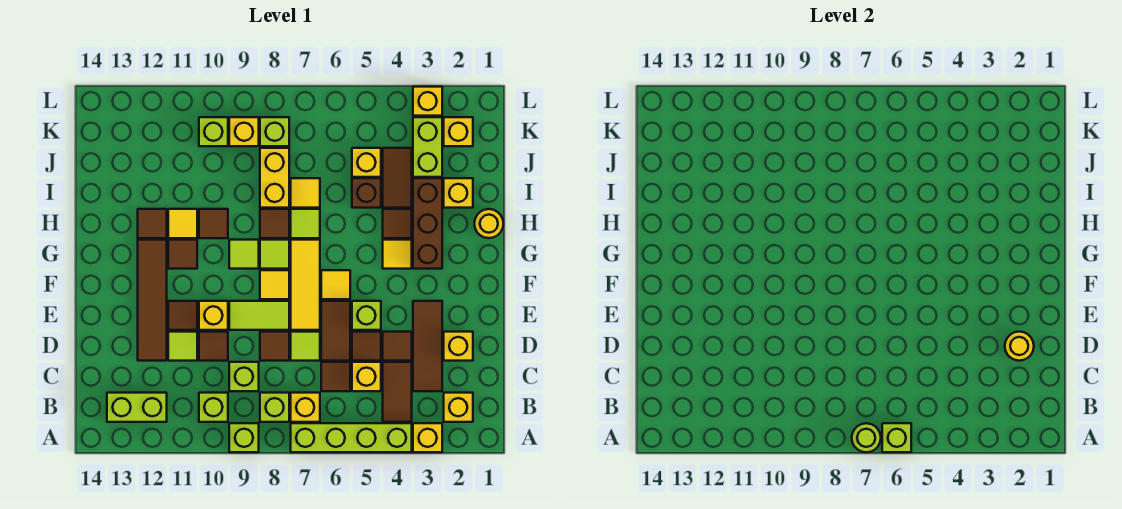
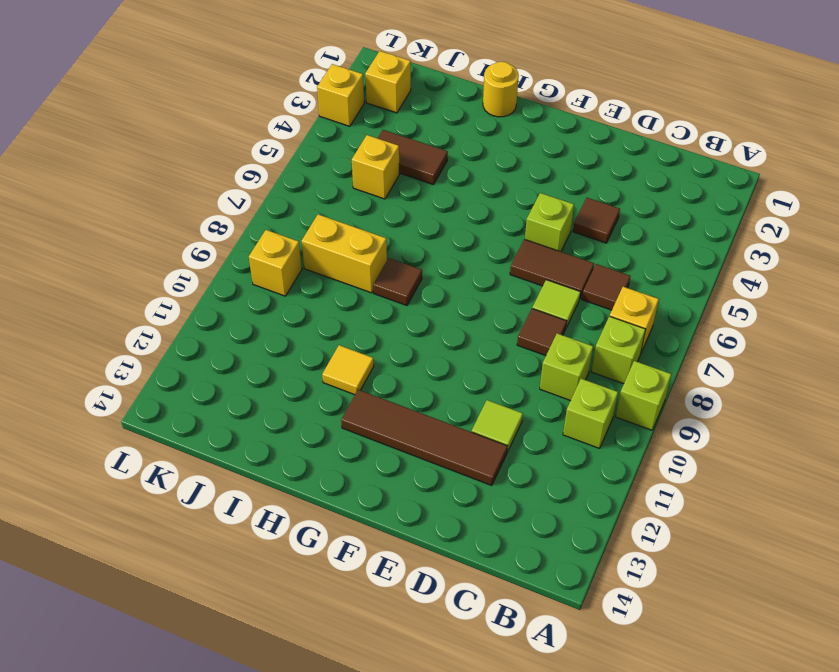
none -> yellow 1x1 brick [413,423,442,452]
none -> lime 1x4 brick [291,423,412,452]
none -> yellow 1x1 brick [444,393,473,422]
none -> brown 1x2 tile [383,362,412,422]

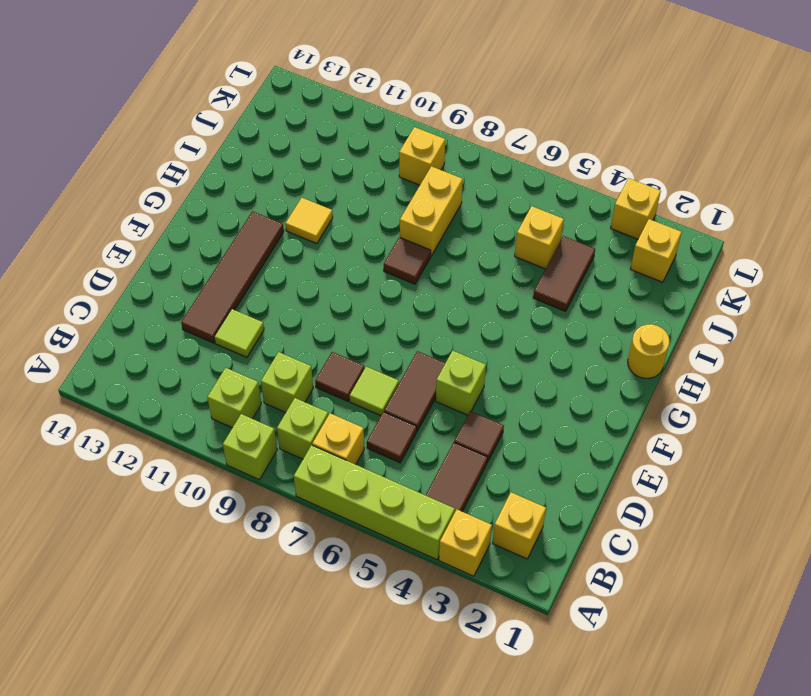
none -> lime 1x2 brick [107,393,167,422]
none -> brown 1x3 tile [413,301,442,391]
none -> yellow 1x1 brick [352,362,381,391]
none -> yellow 1x1 brick [444,332,473,361]

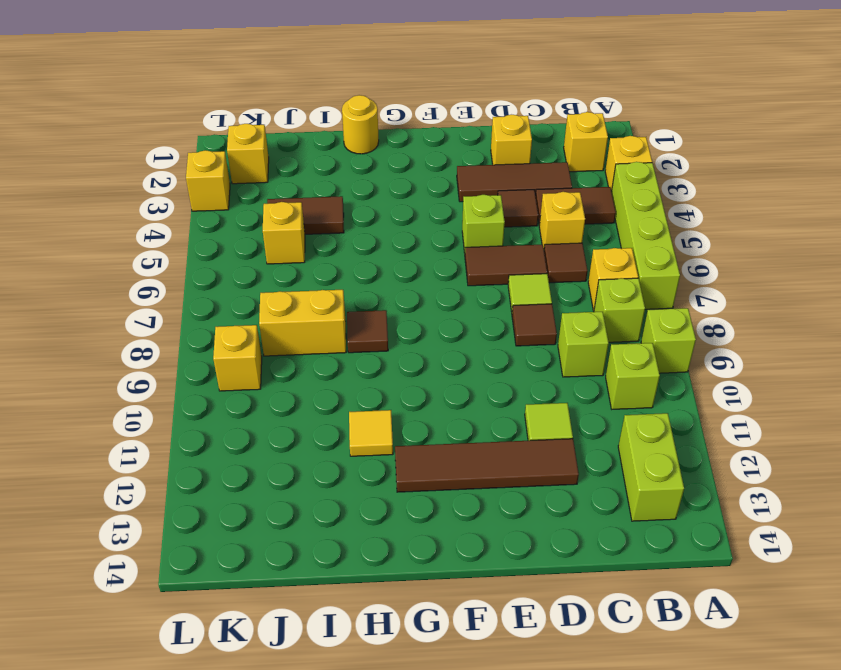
none -> brown 1x1 tile [352,332,381,361]
none -> brown 1x1 tile [199,332,228,361]
none -> yellow 1x3 tile [291,240,320,330]
none -> lime 1x2 tile [229,301,289,330]

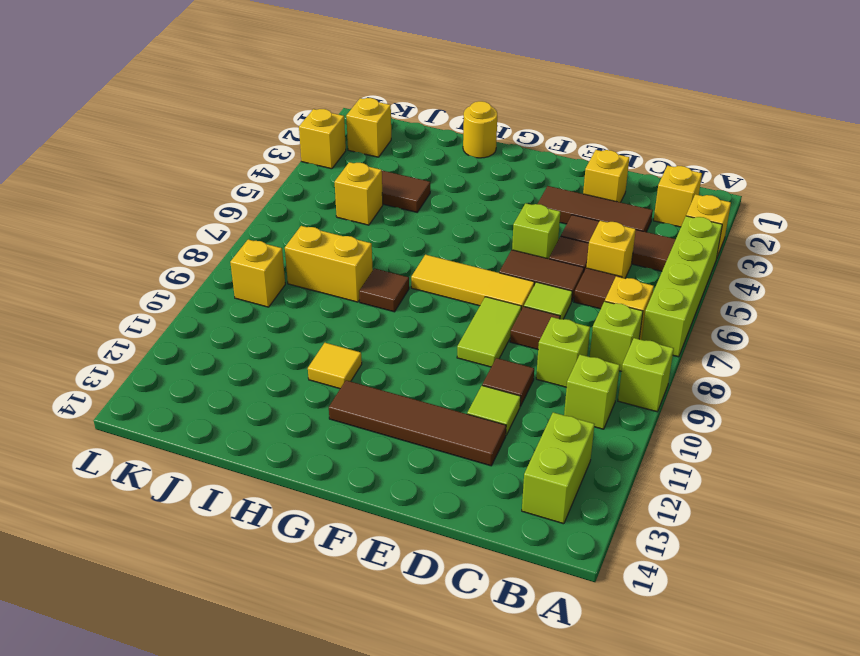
none -> yellow 1x1 brick [199,301,228,330]
none -> brown 1x1 tile [168,301,197,330]
none -> yellow 1x1 tile [321,270,350,299]
none -> yellow 1x1 tile [260,270,289,299]

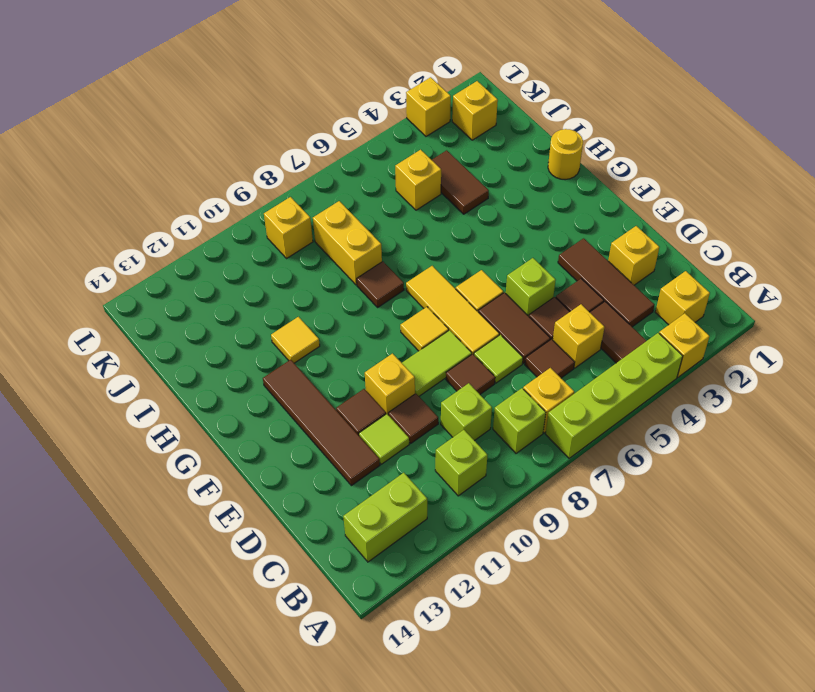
none -> lime 1x1 brick [229,423,259,452]
none -> brown 1x3 brick [413,178,442,269]
none -> yellow 1x1 tile [383,240,412,269]
none -> lime 1x1 tile [260,240,289,269]

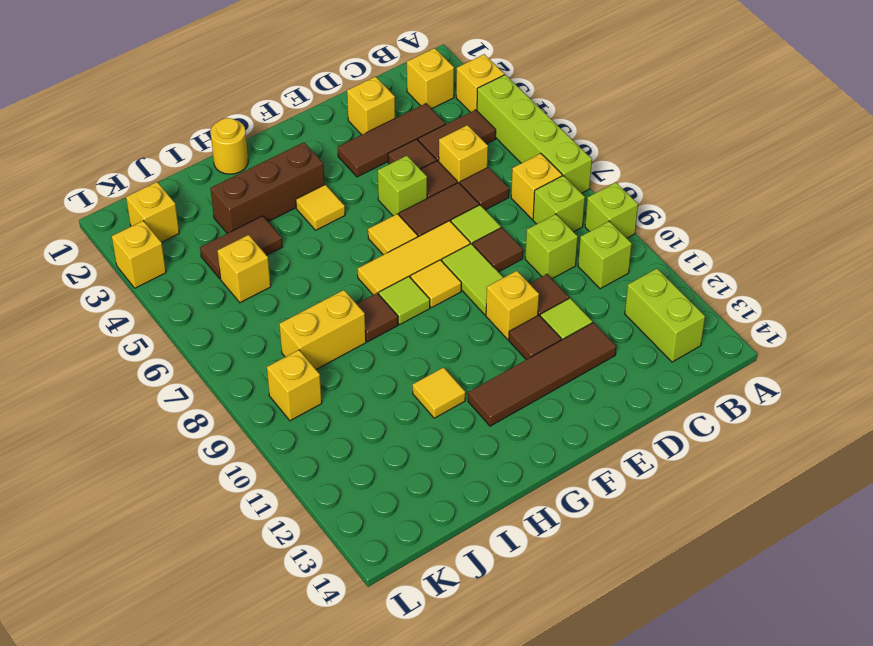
none -> lime 1x1 tile [229,240,259,269]
none -> brown 1x1 tile [168,240,197,269]
none -> brown 1x1 tile [383,209,412,238]
none -> lime 1x1 tile [291,209,320,238]

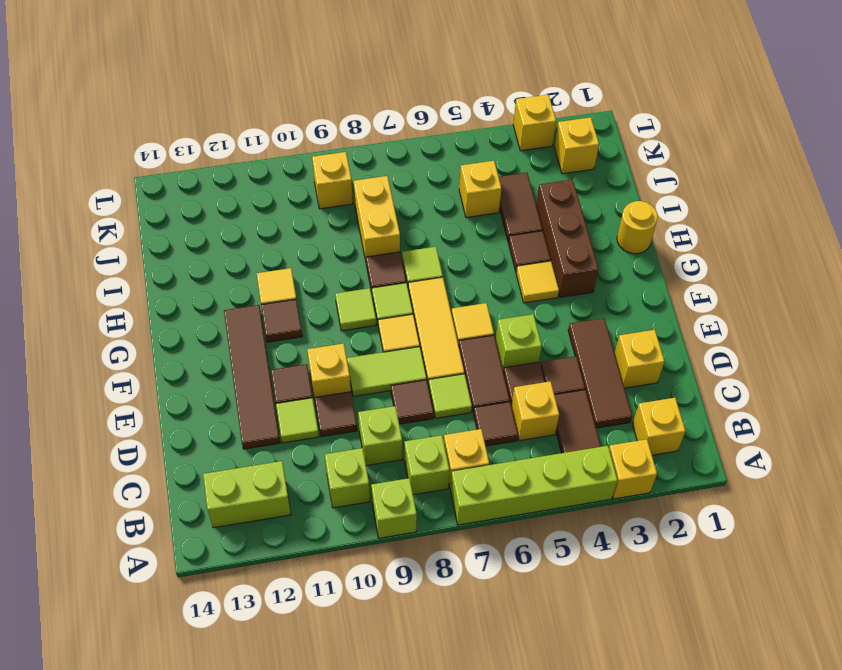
none -> brown 1x1 tile [199,209,228,238]
none -> brown 1x1 tile [138,209,167,238]
none -> yellow 1x1 brick [444,178,473,208]
none -> brown 1x1 brick [352,178,381,208]

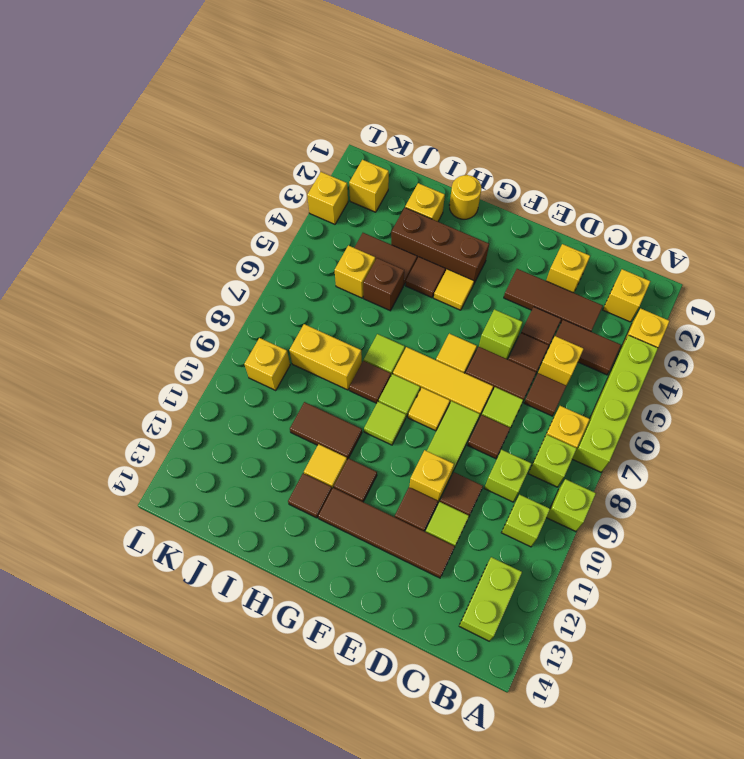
brown 1x2 tile [290,402,362,459] -> brown 1x1 tile [199,209,228,238]
none -> yellow 1x1 tile [291,178,320,208]
none -> lime 1x2 brick [413,117,442,177]
none -> lime 1x1 brick [260,117,289,146]
none -> lime 1x1 brick [199,117,228,146]

